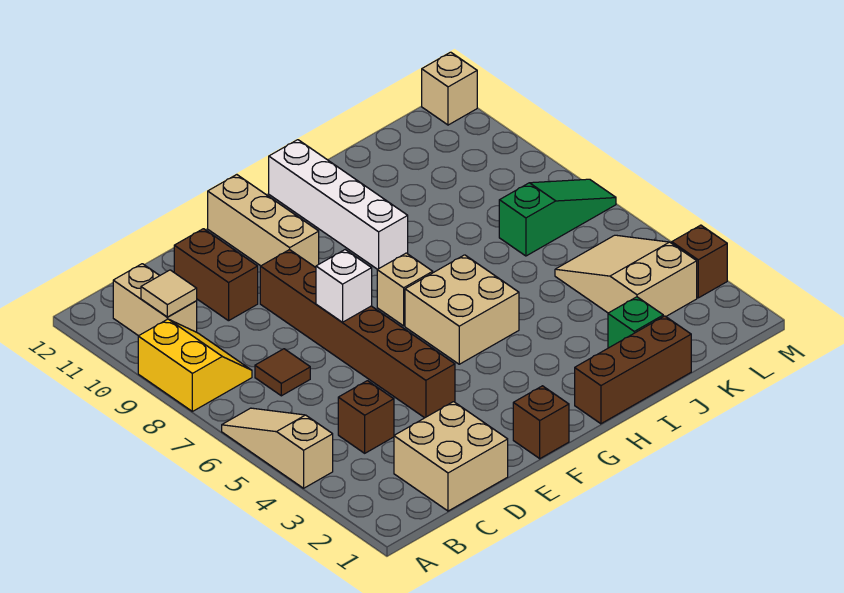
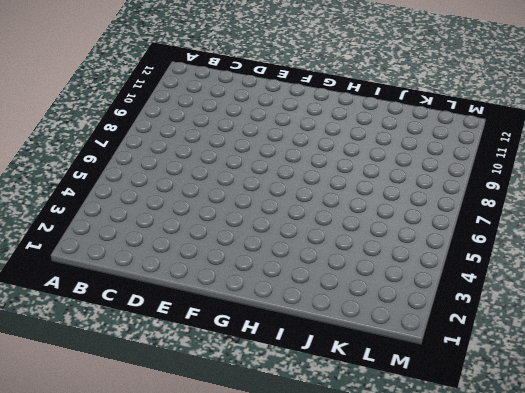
none -> tan 1x3 slope [222,408,333,488]
none -> yellow 2x2 slope [138,319,252,411]
none -> tan 1x2 brick [113,264,197,336]

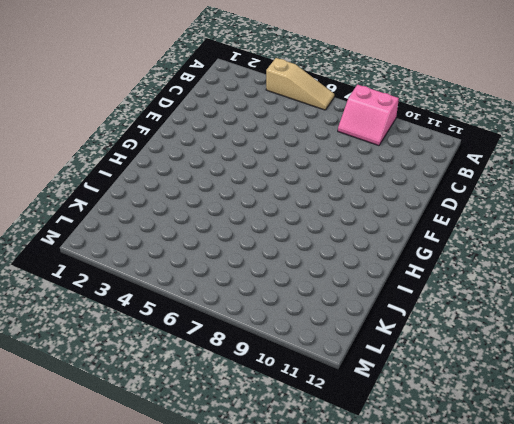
pink 2x2 slope [338,85,399,146] -> yellow 2x2 slope [138,319,252,411]
none -> tan 1x2 brick [113,264,197,336]
none -> tan 2x2 brick [394,402,508,511]
none -> brown 1x1 brick [338,381,394,453]

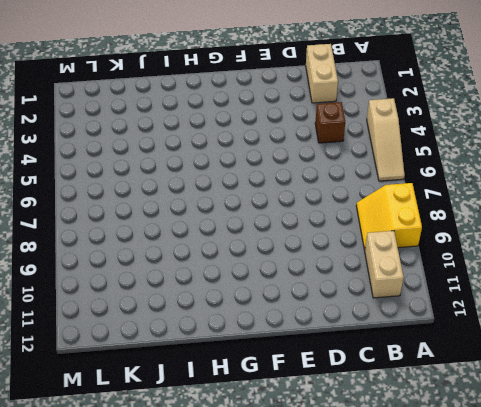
tan 1x2 brick [306,44,338,103] -> tan 2x2 brick [394,402,508,511]
none -> brown 1x1 tile [255,349,310,396]
none -> brown 1x2 brick [174,229,258,321]
none -> brown 1x6 brick [260,250,455,418]

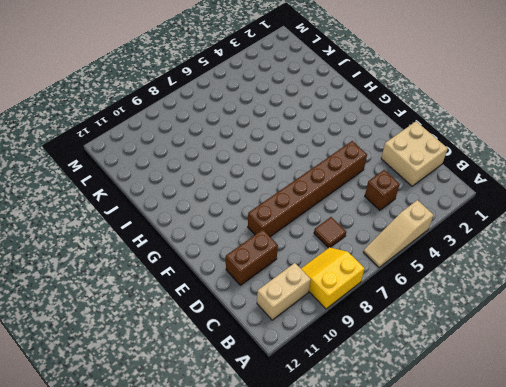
none -> brown 1x1 brick [513,386,569,459]
none -> tan 1x3 brick [208,175,319,267]
none -> tan 2x2 brick [405,255,519,364]

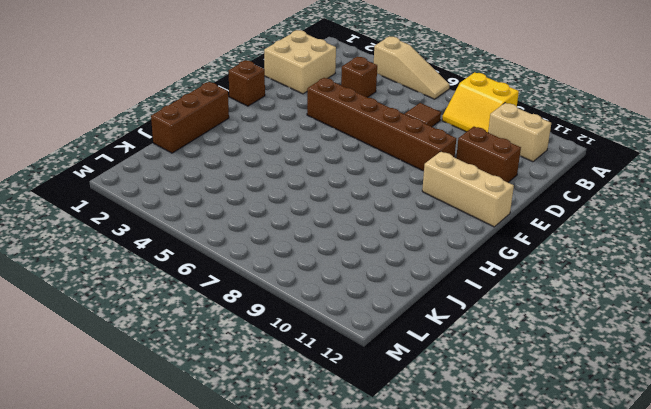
none -> tan 2x2 brick [405,255,519,364]
none -> tan 1x1 brick [377,253,433,326]
none -> white 1x4 brick [269,140,408,269]

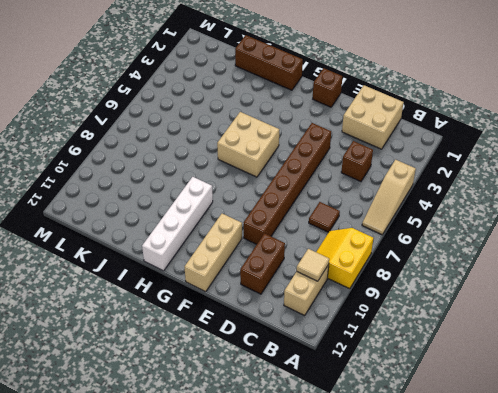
none -> tan 1x1 brick [377,253,433,326]
none -> green 1x1 brick [608,297,663,348]
none -> tan 2x3 slope [555,235,697,316]

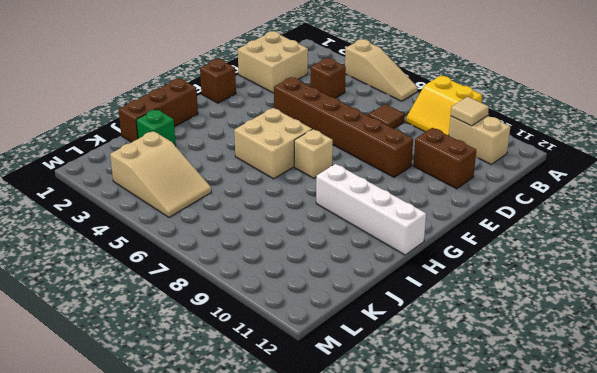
none -> tan 1x3 brick [208,175,319,267]
none -> green 1x3 slope [499,179,616,256]
none -> brown 1x1 brick [672,225,727,298]

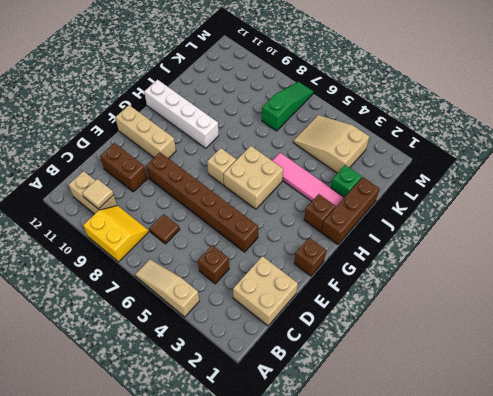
brown 1x1 brick [304,194,336,232] -> brown 1x1 brick moved to [672,225,727,298]
pink 1x4 tile [272,153,344,208] -> none
none -> tan 1x1 brick [422,52,477,125]
none -> white 1x1 brick [316,250,372,322]

